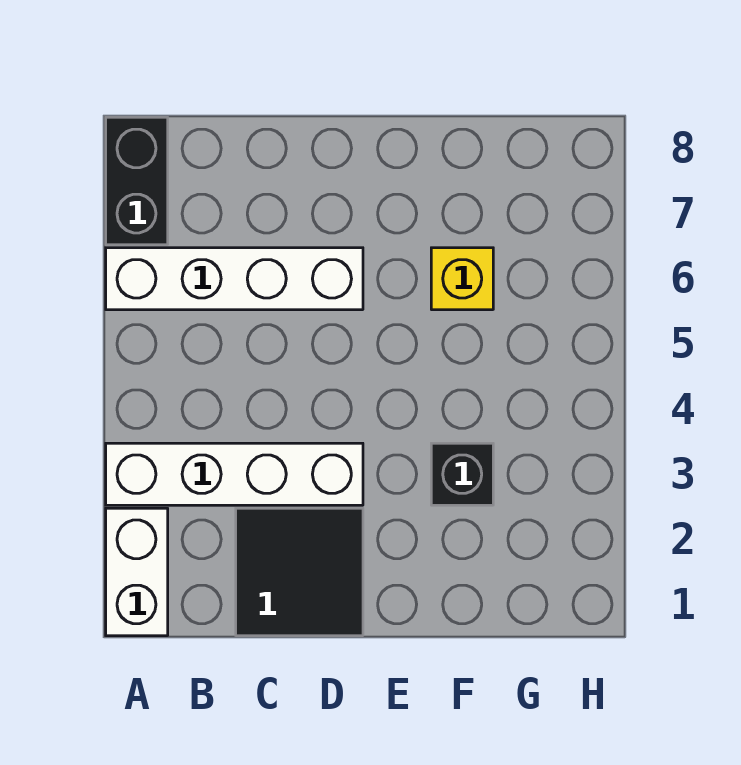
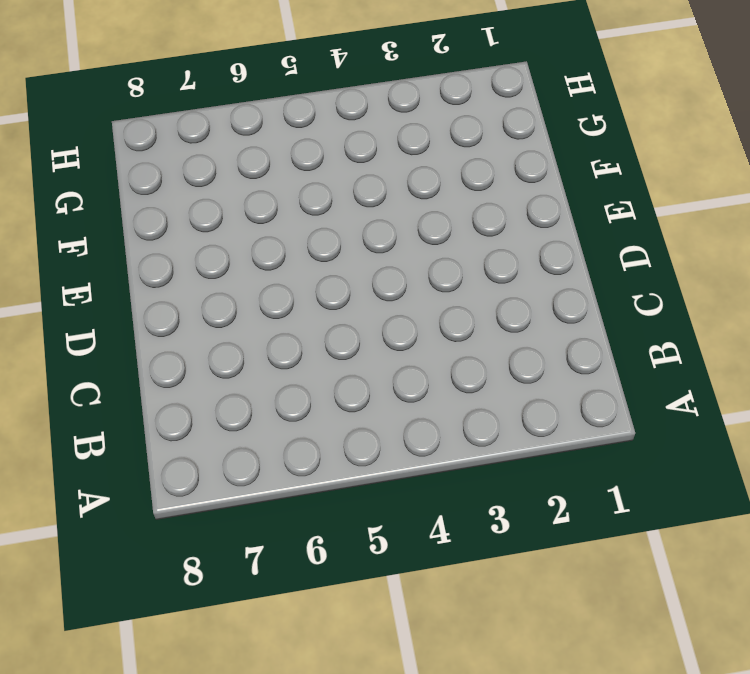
none -> white 1x2 brick [106,508,168,636]
none -> white 1x4 brick [106,443,363,505]

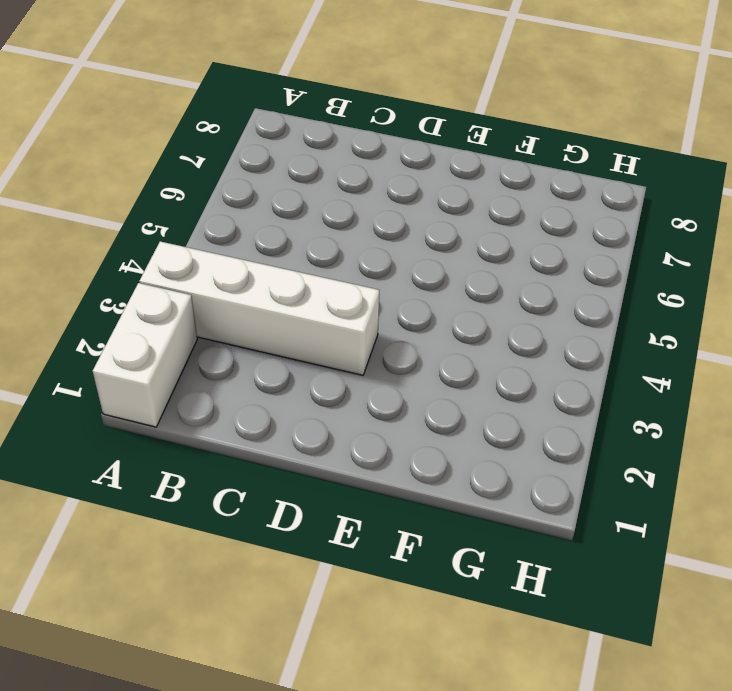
none -> white 1x4 brick [106,248,363,310]
none -> black 1x2 brick [106,117,168,245]

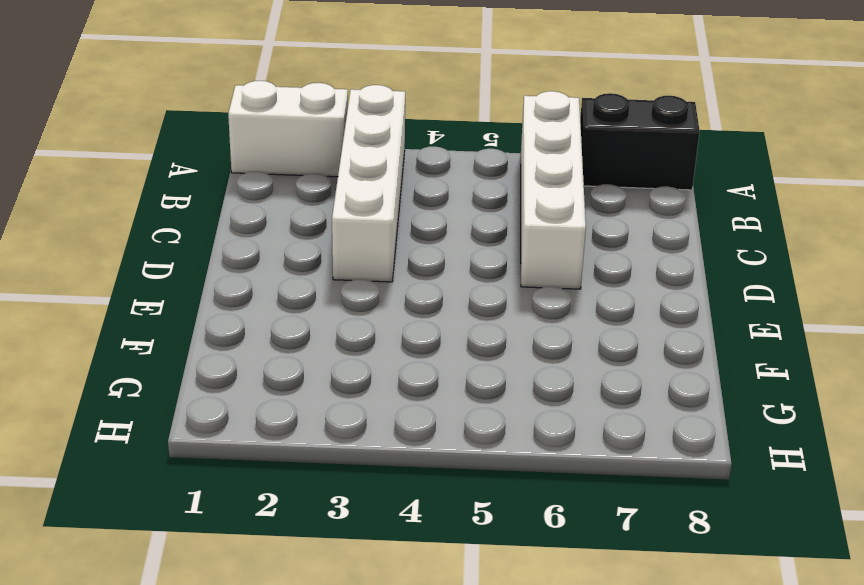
none -> black 2x2 tile [236,508,363,636]
none -> black 1x1 brick [431,443,493,505]

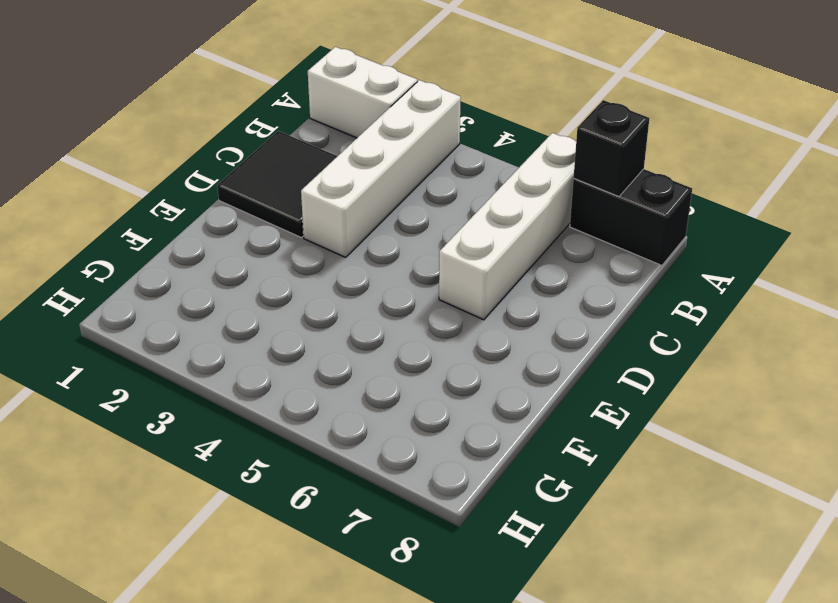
black 1x1 brick [574,100,649,197] -> black 1x1 brick moved to [431,443,493,505]
none -> yellow 1x1 brick [431,248,493,310]

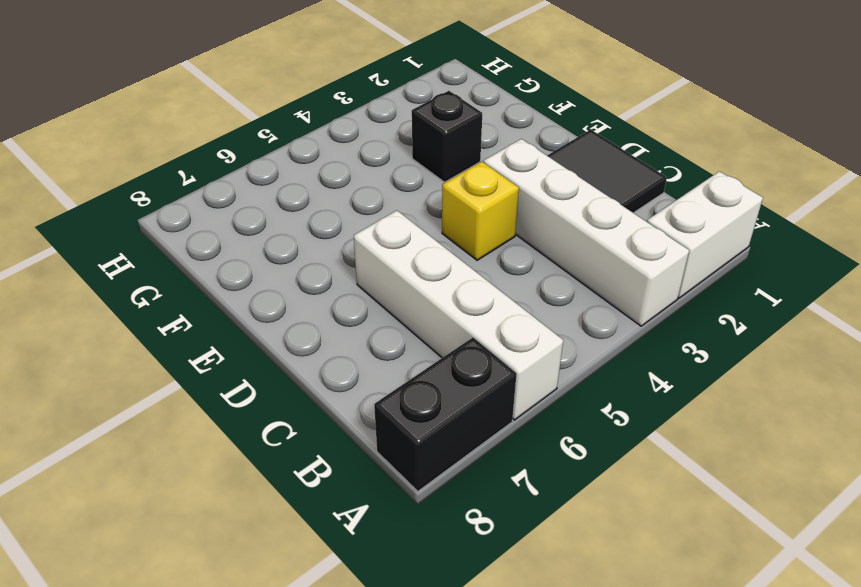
yellow 1x1 brick [442,162,519,260] -> yellow 1x1 brick moved to [431,248,493,310]

